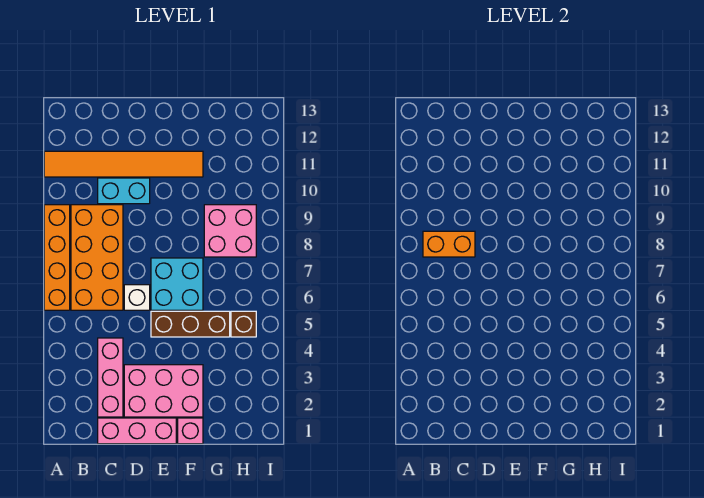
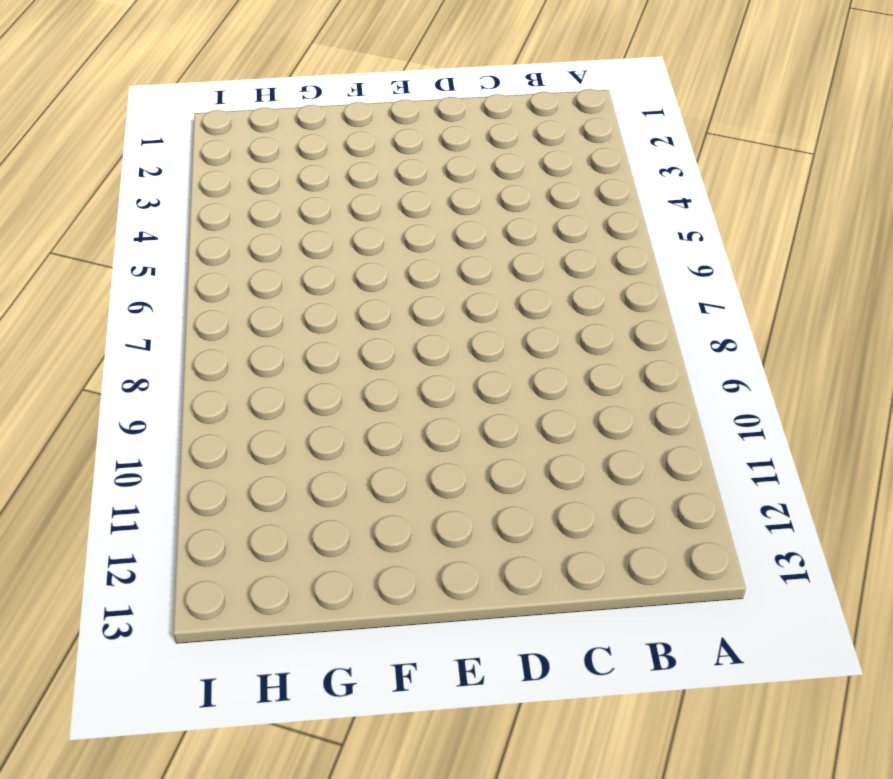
none -> orange 1x4 brick [44,205,70,310]
none -> orange 1x6 tile [44,151,203,177]
none -> orange 2x4 brick [71,205,123,310]

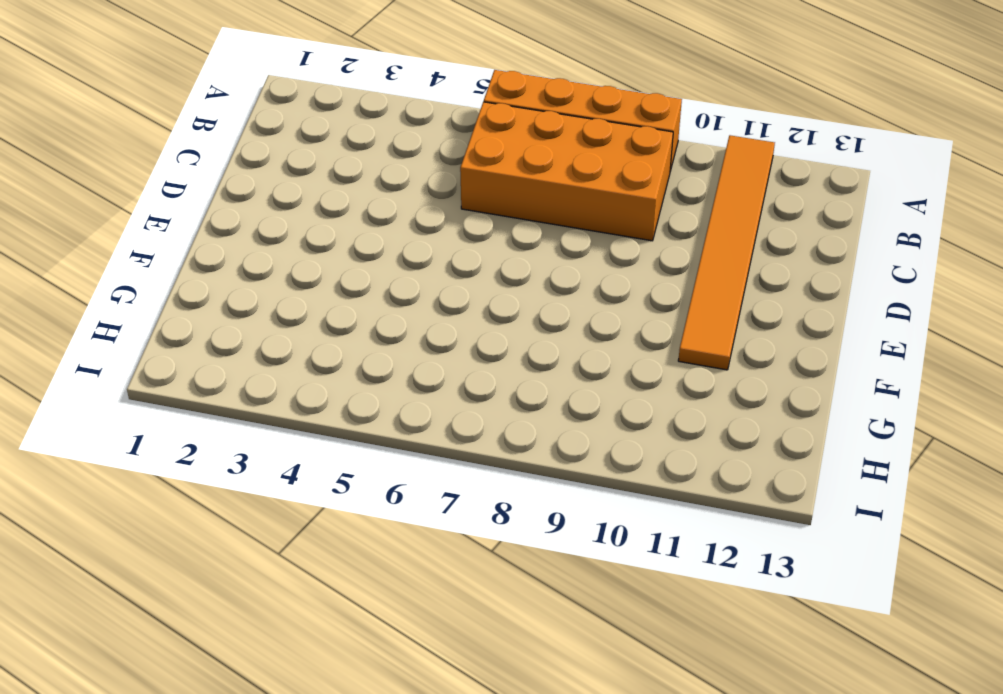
none -> pink 1x3 brick [98,418,176,444]
none -> pink 1x3 brick [98,338,123,417]
none -> cyan 1x2 brick [98,178,150,204]

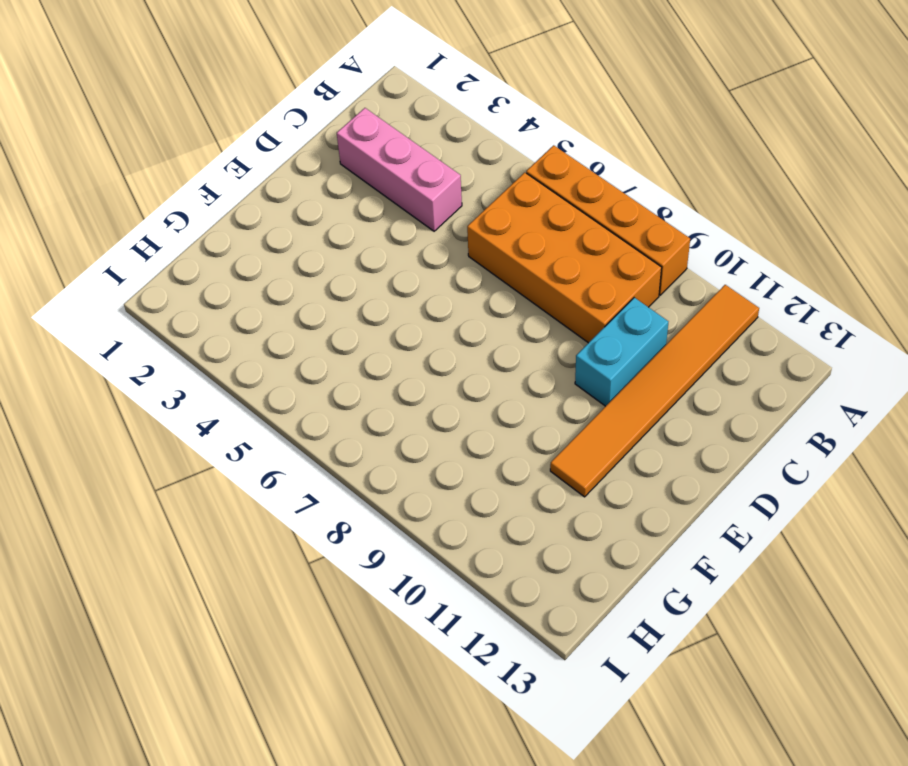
none -> pink 1x3 brick [98,418,176,444]
none -> pink 2x3 brick [124,365,203,417]
none -> white 1x1 brick [124,285,150,310]

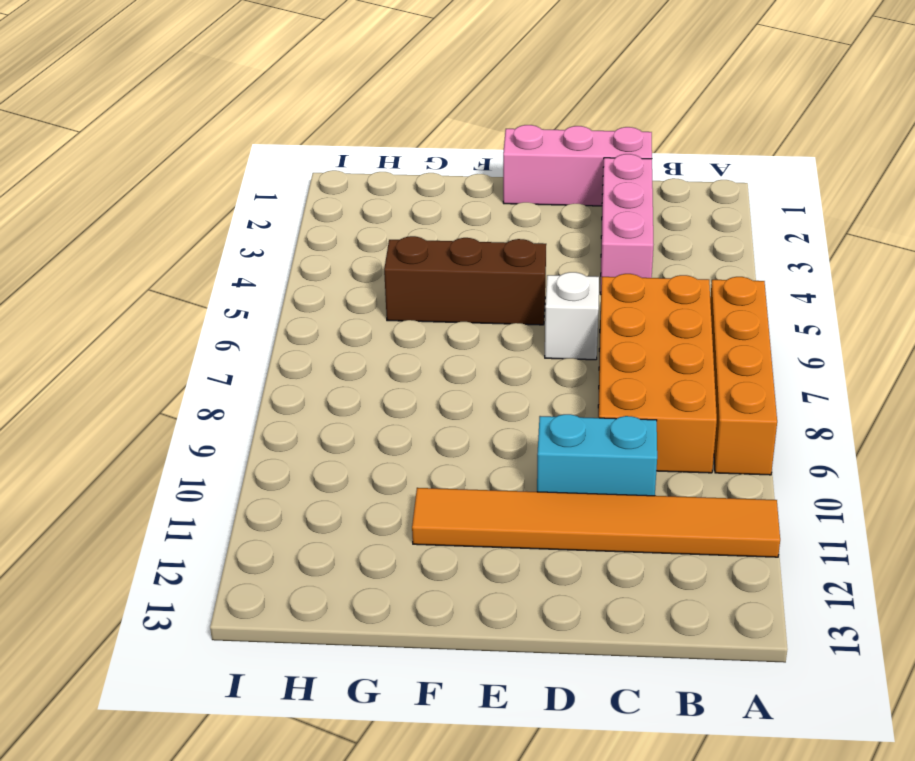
none -> pink 2x3 brick [124,365,203,417]
none -> cyan 2x2 brick [151,258,203,310]
none -> pink 1x1 brick [178,418,203,444]

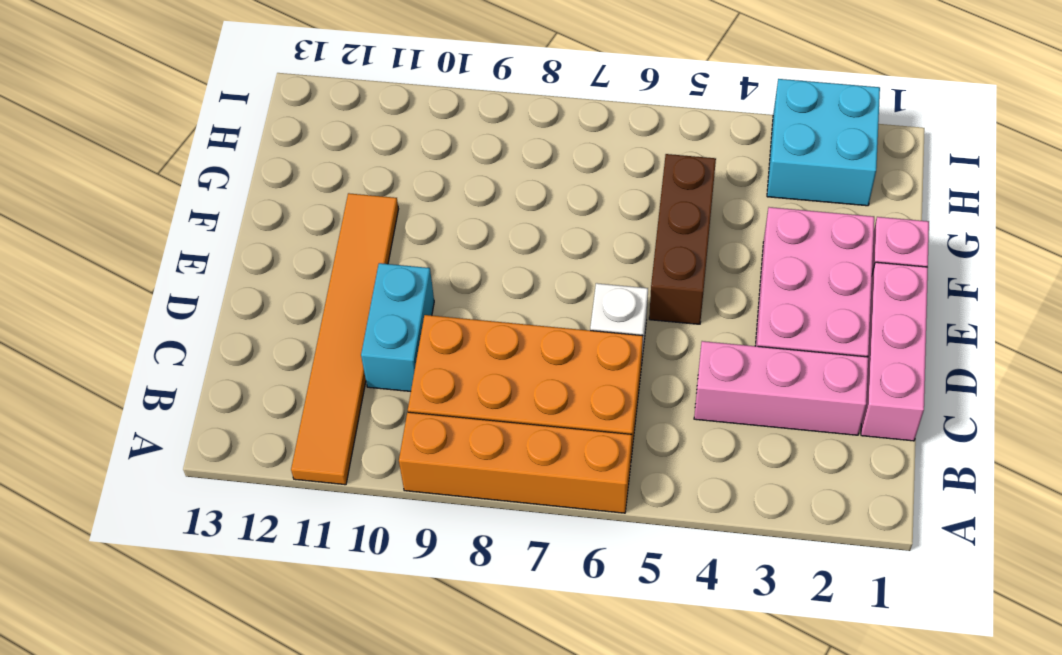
cyan 2x2 brick [767,79,880,206] -> cyan 2x2 brick moved to [151,258,203,310]
none -> pink 2x2 brick [204,205,256,257]
none -> brown 1x1 brick [231,311,256,337]
none -> orange 1x2 brick [423,231,475,257]

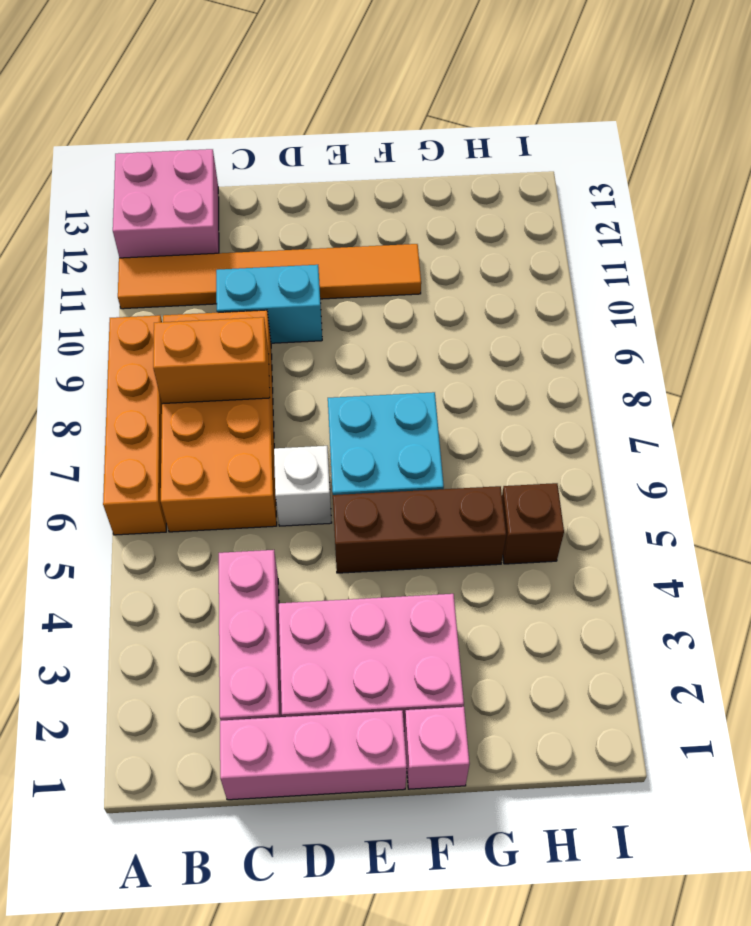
pink 2x2 brick [113,149,219,258] -> pink 2x2 brick moved to [204,205,256,257]

